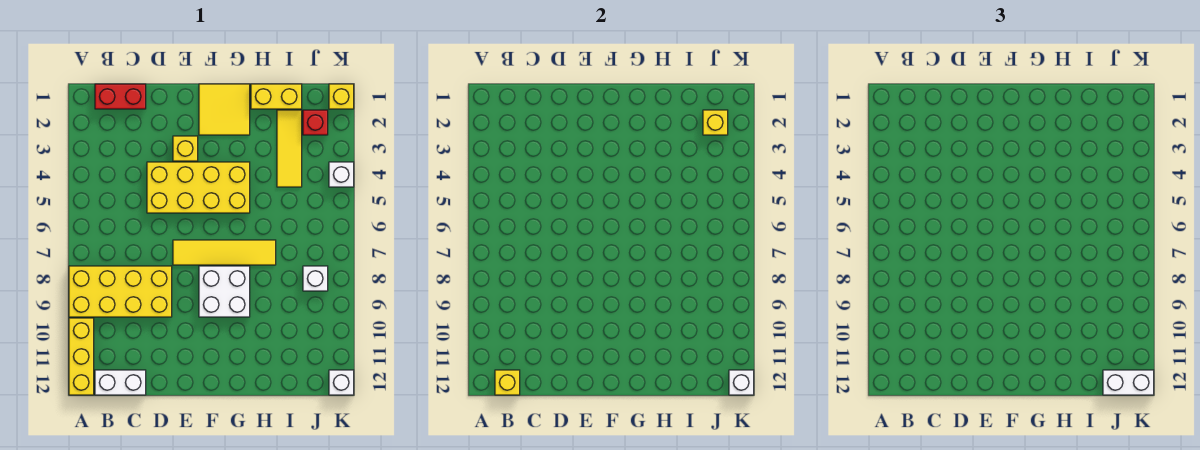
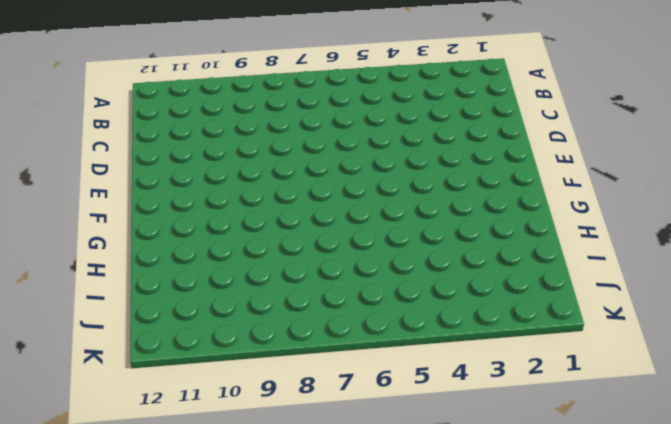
none -> yellow 2x4 brick [69,266,172,317]
none -> yellow 1x3 brick [69,318,94,395]
none -> red 1x2 brick [95,84,146,109]

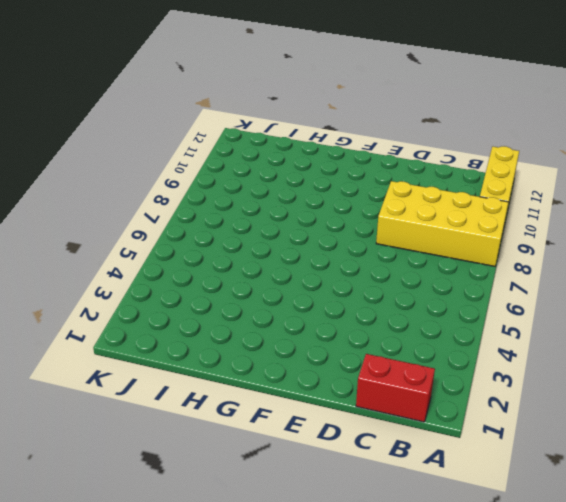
none -> white 1x2 brick [95,370,146,395]
none -> yellow 2x4 brick [147,162,250,213]
none -> yellow 1x1 brick [173,136,198,161]

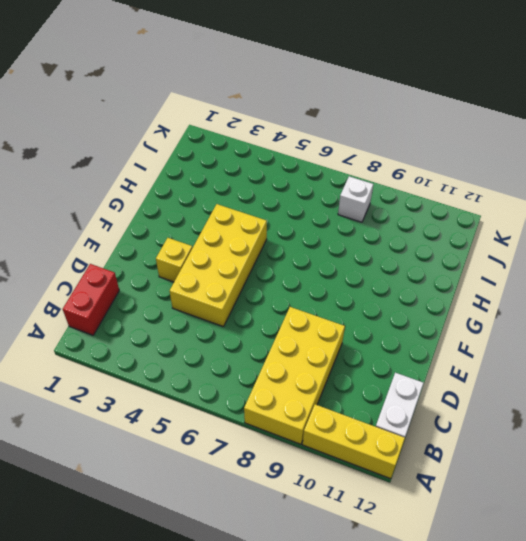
none -> yellow 1x4 tile [173,240,276,265]
none -> yellow 2x2 tile [199,84,250,135]
none -> white 2x2 brick [199,266,250,317]

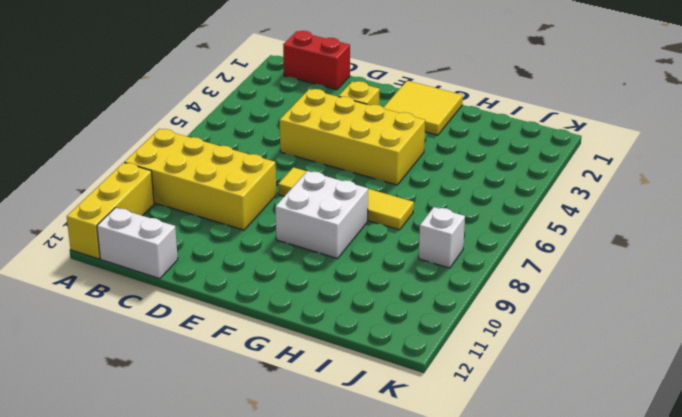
none -> yellow 1x2 brick [251,84,302,109]
none -> yellow 1x3 tile [277,110,302,187]
none -> red 1x1 brick [303,110,328,135]

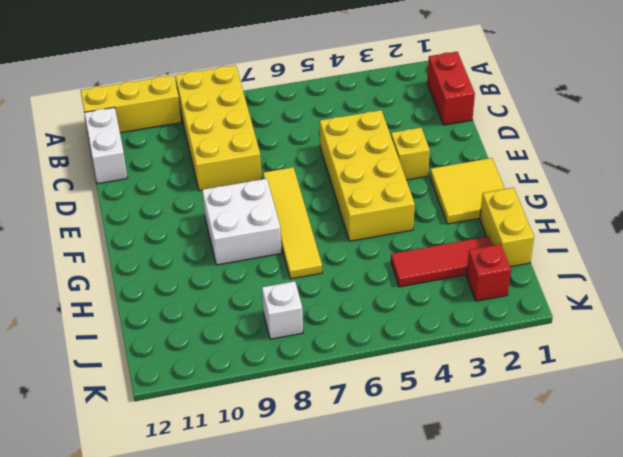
red 1x3 tile [391,236,493,287] -> yellow 1x3 tile [277,110,302,187]
none -> yellow 1x1 brick [329,84,354,109]
none -> white 1x1 brick [329,162,354,187]
none -> white 1x1 brick [329,370,354,395]

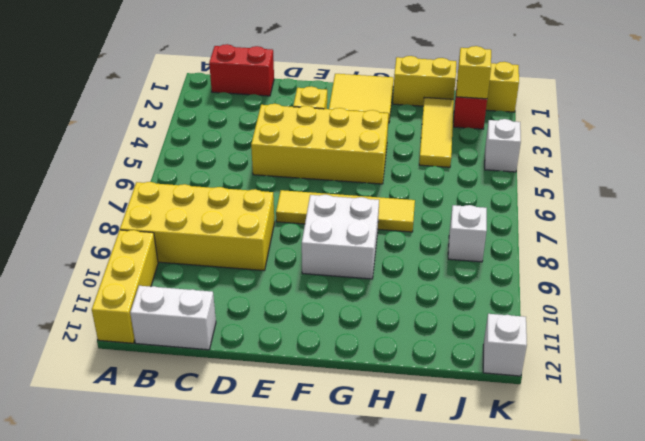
none -> yellow 1x1 brick [495,370,520,395]
none -> white 1x1 brick [729,370,754,395]
none -> white 1x2 brick [1103,370,1154,395]

